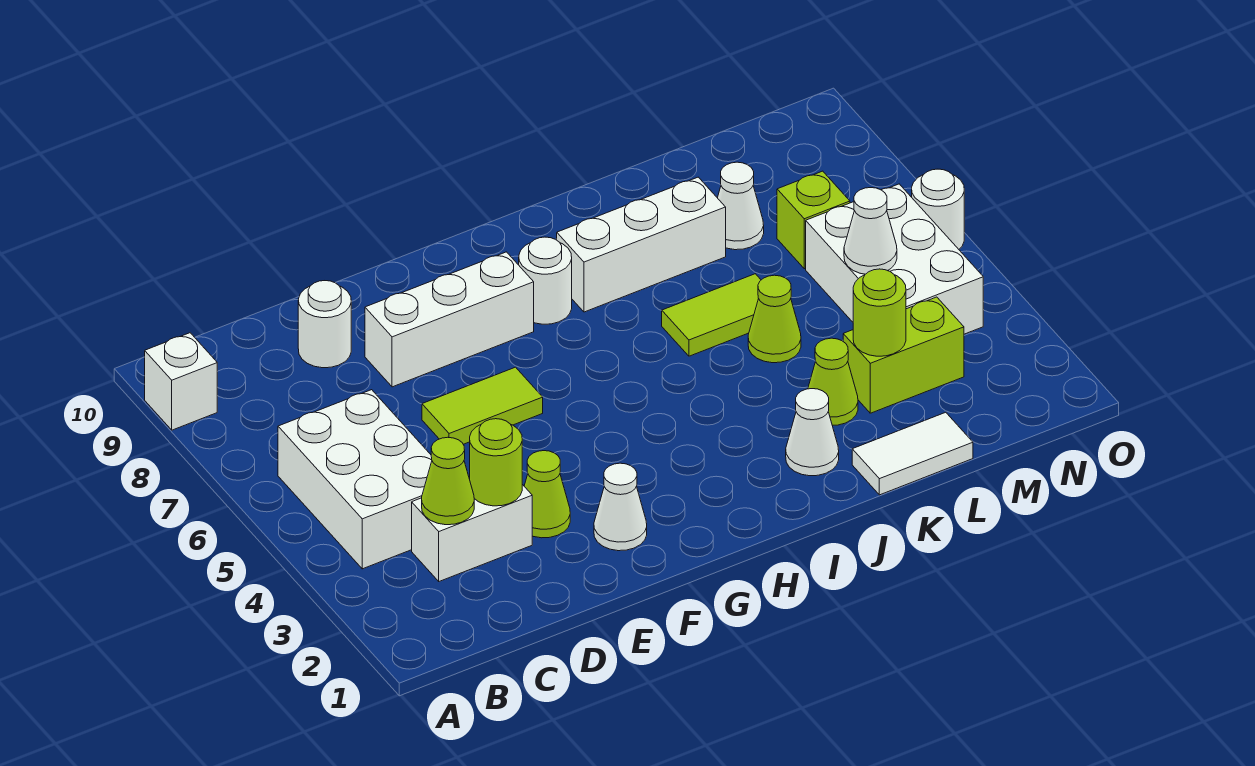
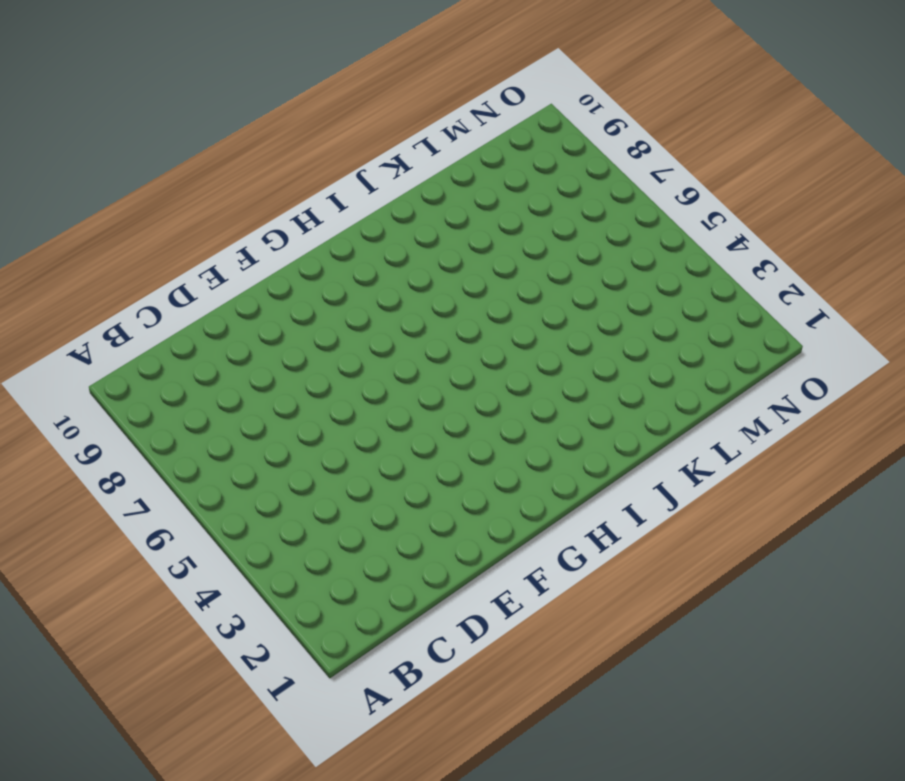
none -> white 1x1 brick [145,333,217,430]
none -> white 2x3 brick [278,390,432,569]
none -> white 1x2 brick [412,484,532,581]

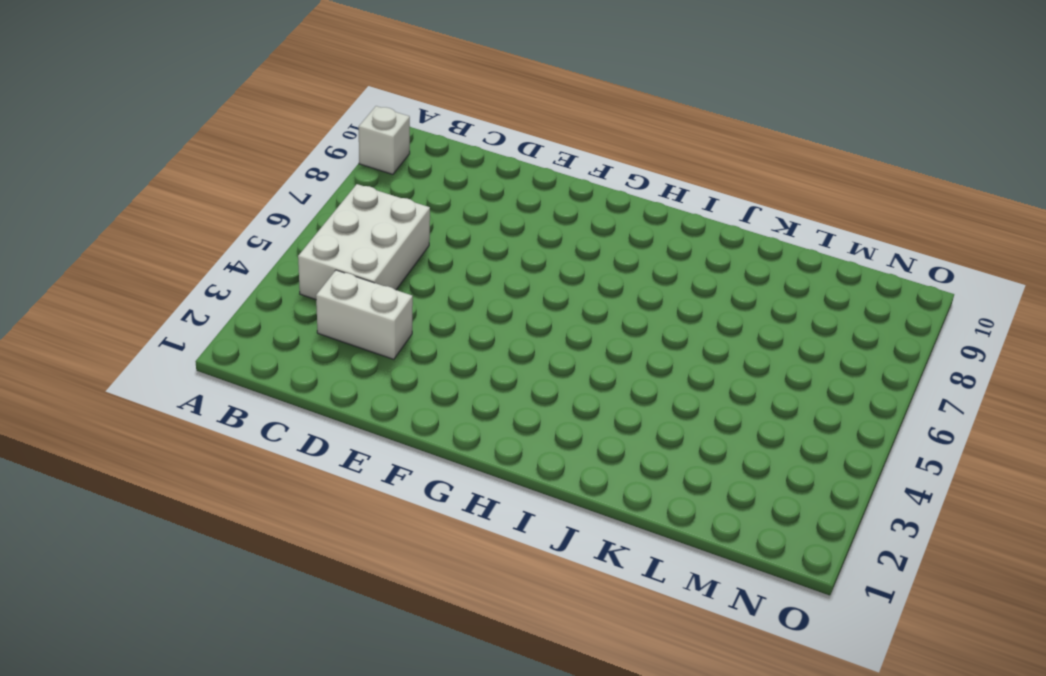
none -> white 1x1 round brick [298,281,351,368]
none -> lime 1x1 cone [524,451,570,538]
none -> lime 1x2 tile [422,367,543,444]

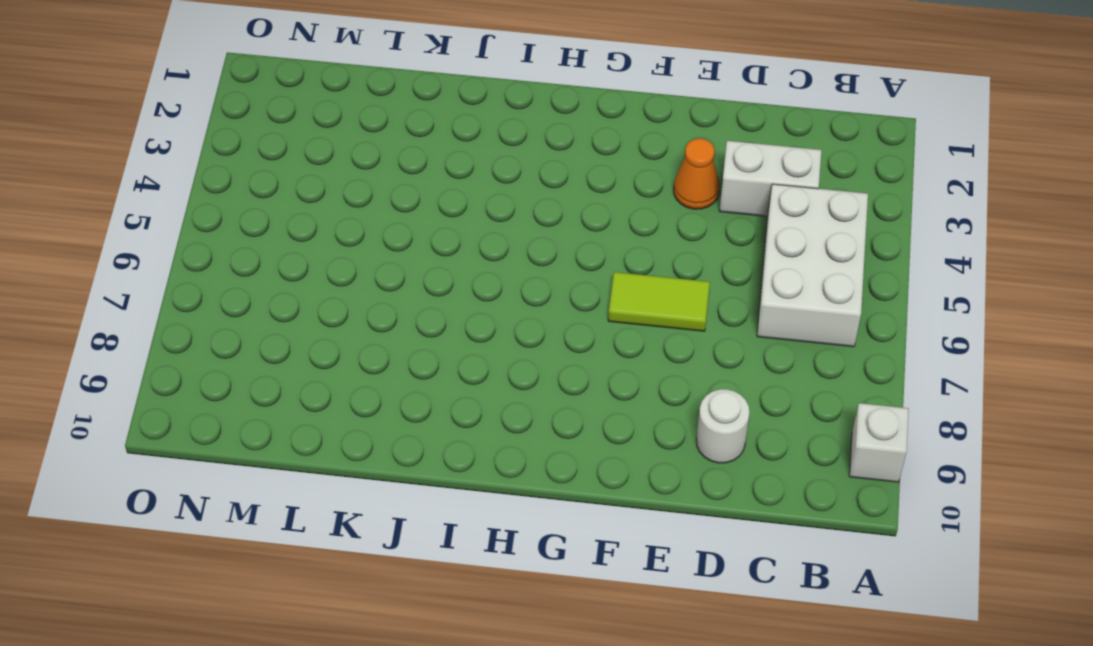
orange 1x1 cone [674,138,719,209] -> lime 1x1 cone [524,451,570,538]
none -> white 1x3 brick [365,252,534,387]
none -> white 1x1 cone [594,463,647,551]
none -> white 1x1 round brick [519,237,572,324]

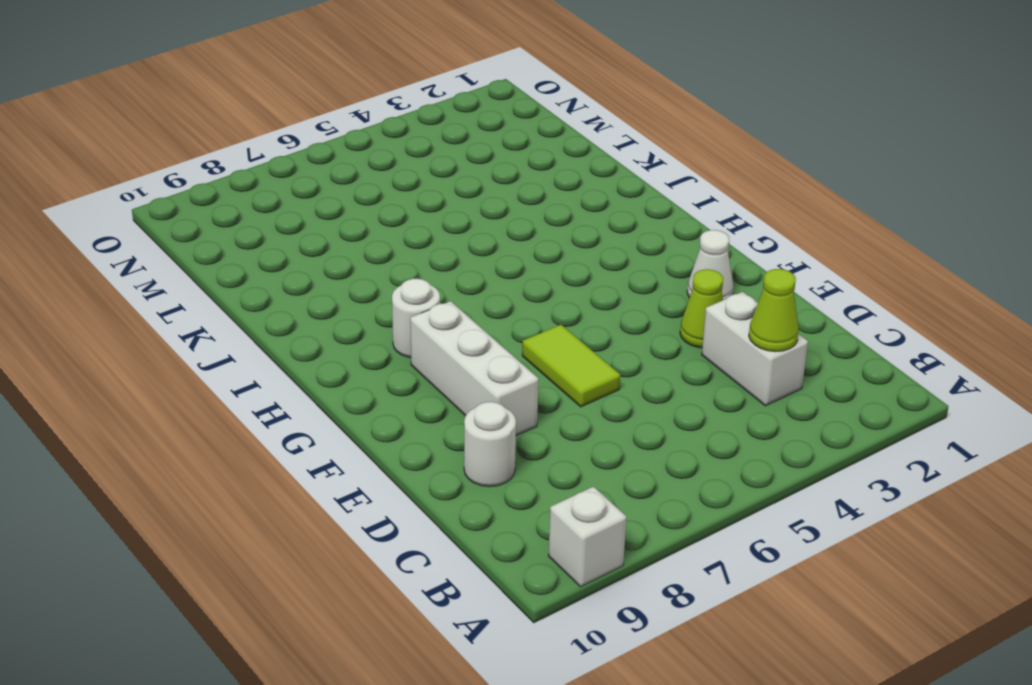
none -> white 2x3 brick [278,390,432,569]
none -> white 1x3 brick [557,177,726,312]
none -> white 1x1 cone [786,389,839,476]

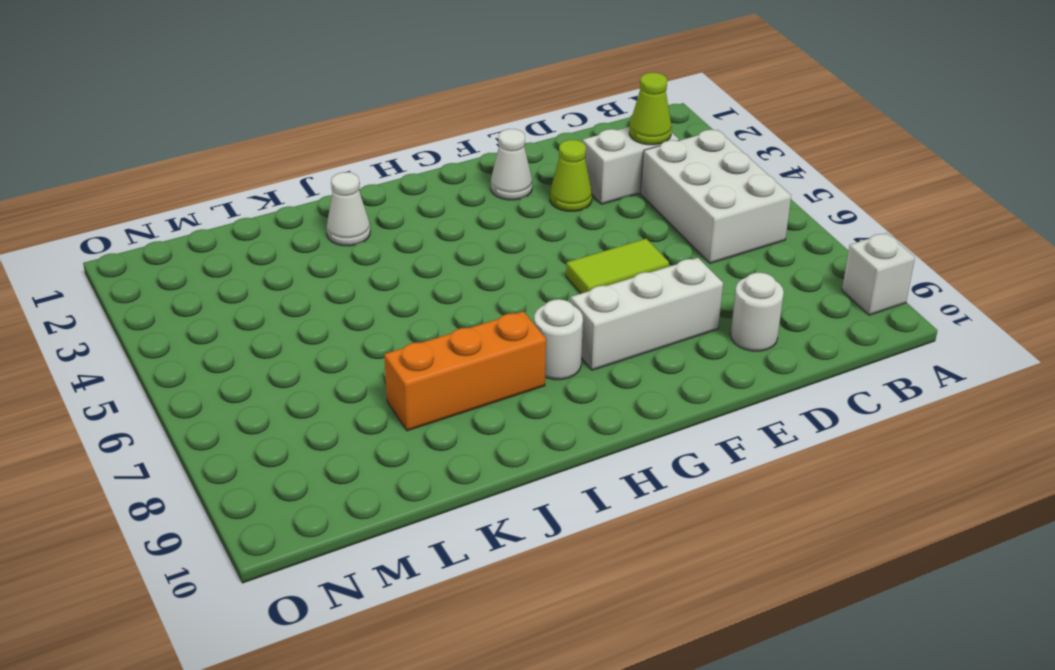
orange 1x3 brick [384,311,546,431] -> white 1x3 brick [557,177,726,312]
none -> lime 1x2 tile [662,274,761,356]
none -> white 1x2 tile [852,412,973,495]
none -> lime 1x1 cone [808,338,858,425]

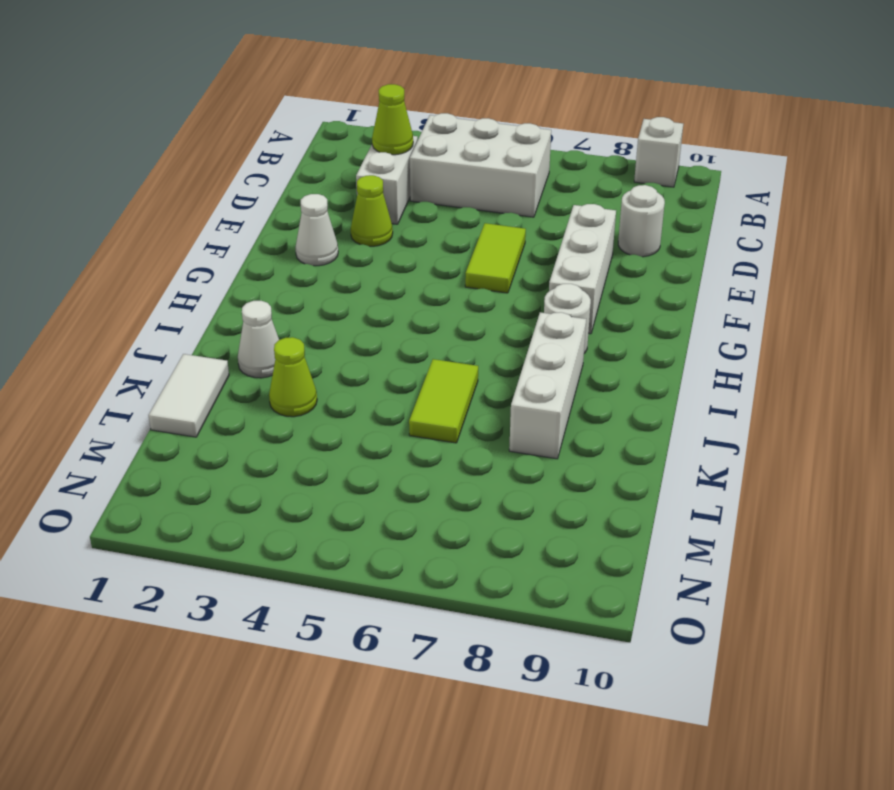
none -> lime 1x1 cone [748,275,801,363]
none -> lime 1x2 brick [843,297,964,413]
none -> white 1x1 cone [718,162,764,250]

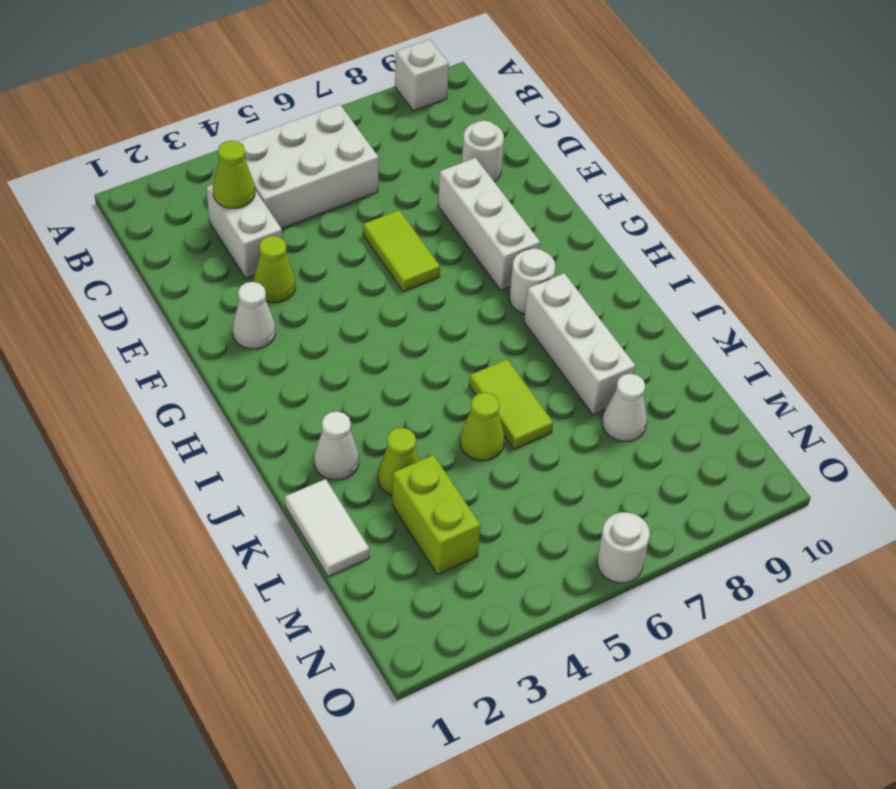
none -> white 2x3 brick [806,184,983,334]
none -> lime 1x1 brick [777,171,850,269]
none -> lime 1x1 round brick [470,419,522,506]

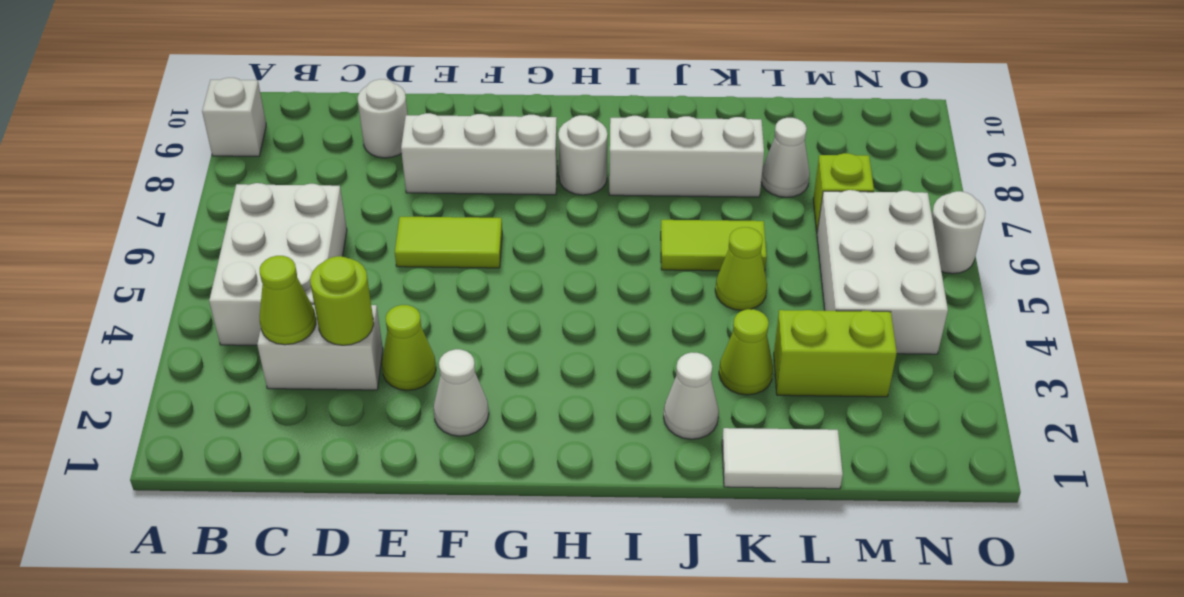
none -> lime 1x1 round brick [853,269,906,356]
none -> white 1x1 cone [844,188,897,274]

